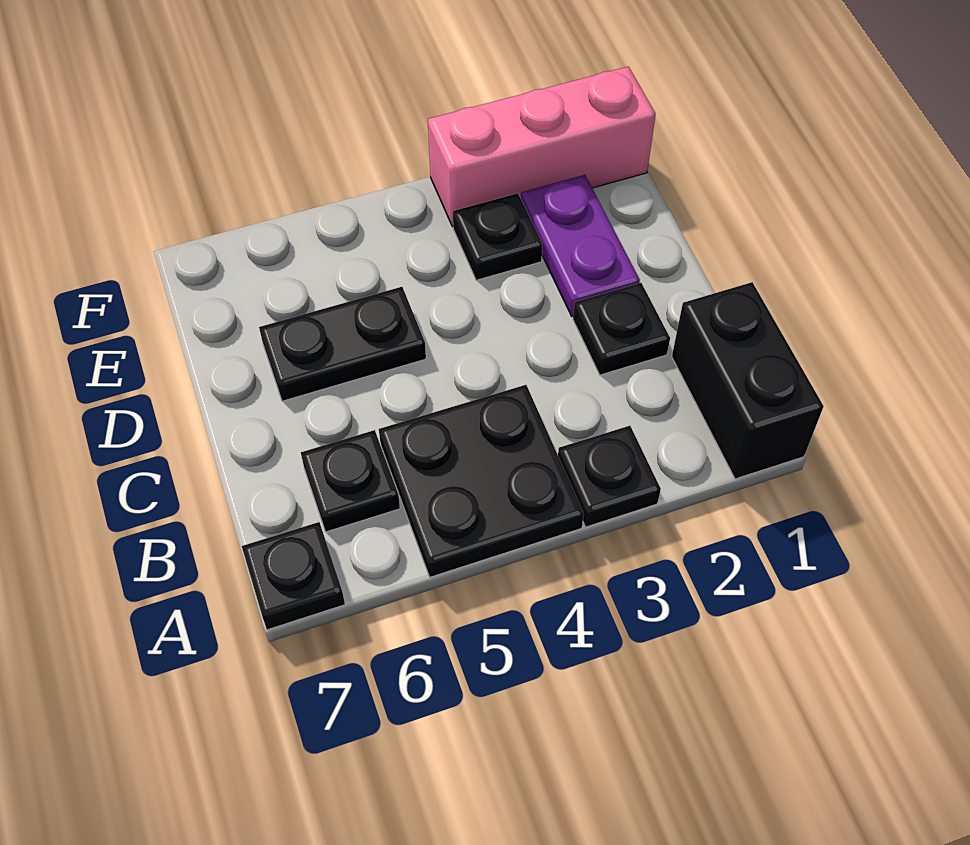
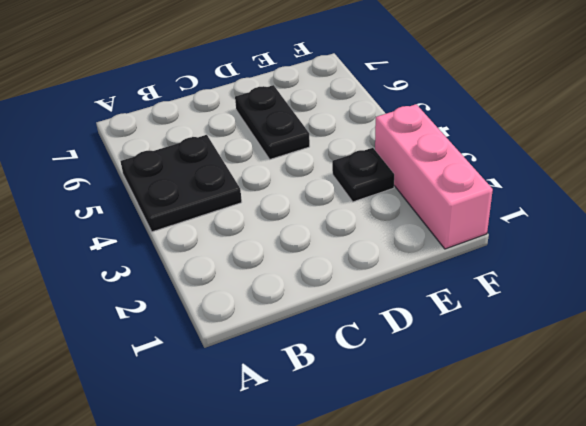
none -> black 1x2 brick [672,282,824,479]
none -> black 1x1 plate [558,426,661,527]

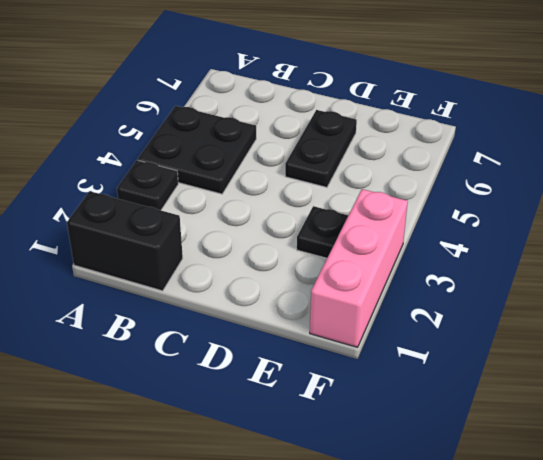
none -> black 1x1 plate [242,522,345,630]
none -> black 1x1 plate [301,430,400,532]

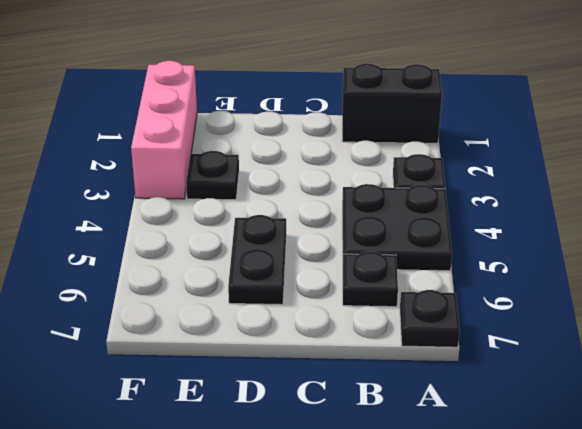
none -> black 1x1 plate [573,283,670,375]
none -> purple 1x2 plate [521,175,640,316]

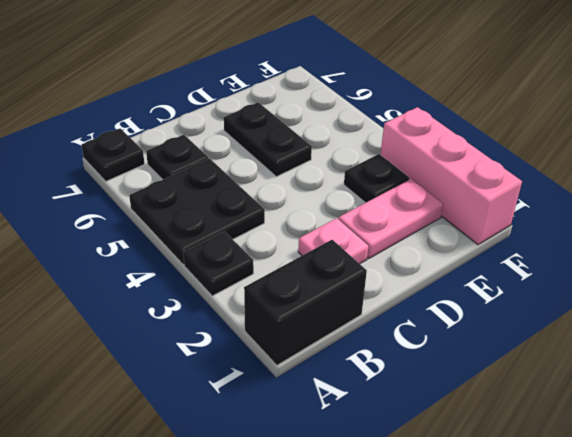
pink 1x1 plate [298,218,369,264] -> black 1x1 plate [573,283,670,375]
pink 1x2 plate [339,179,443,258] -> purple 1x2 plate [521,175,640,316]

